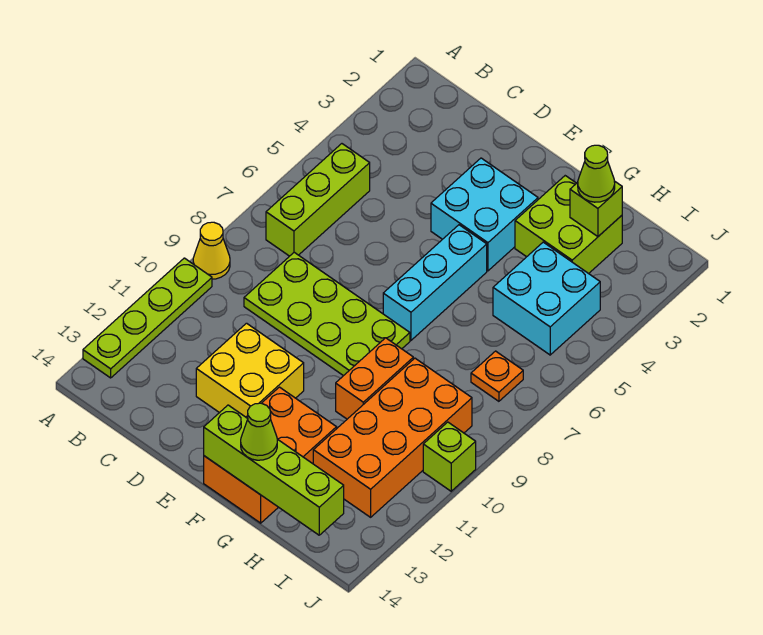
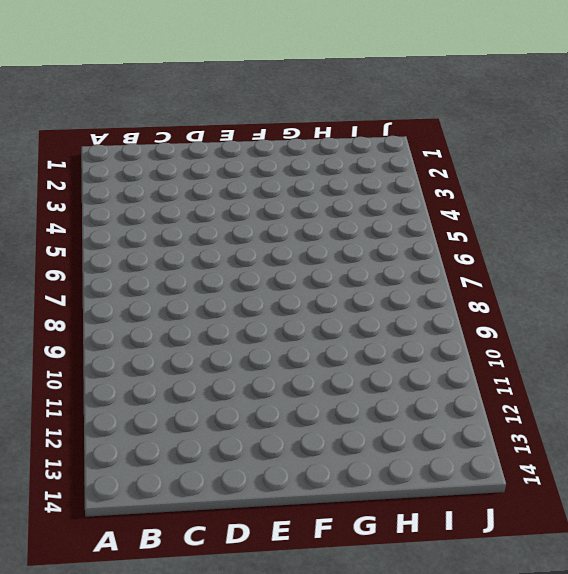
none -> yellow 1x1 cone [193,222,230,279]
none -> lime 1x4 plate [83,258,212,378]
none -> lime 1x3 brick [266,144,370,256]

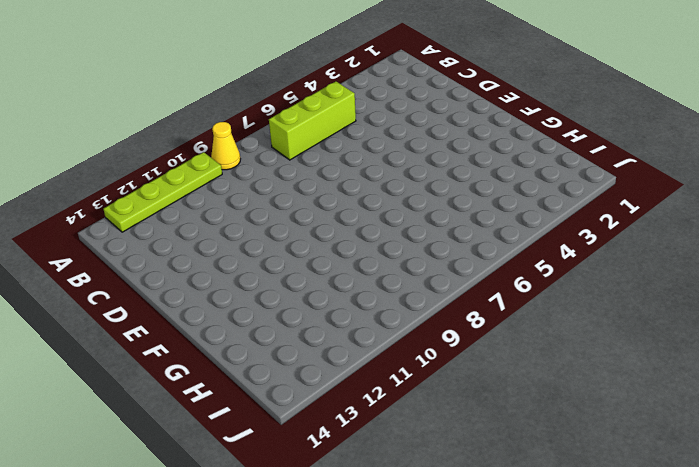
none -> lime 2x4 plate [244,252,410,376]
none -> yellow 2x2 brick [196,323,304,417]
none -> cyan 2x2 brick [431,158,538,271]

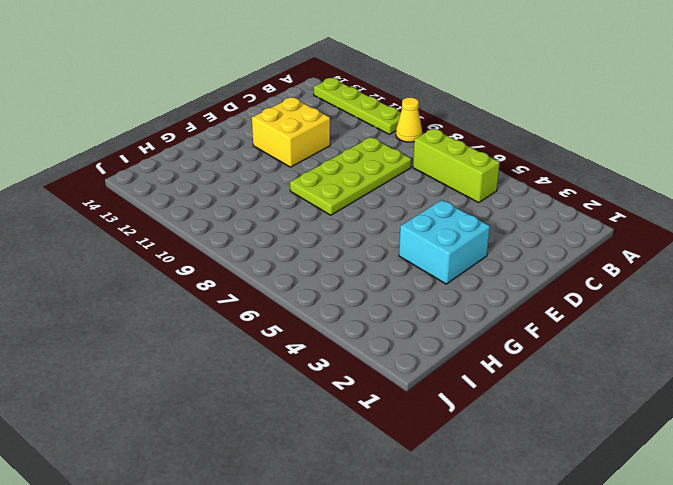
none -> cyan 1x3 brick [383,225,487,340]
none -> orange 2x3 brick [204,387,337,523]
none -> lime 2x2 brick [515,176,622,274]

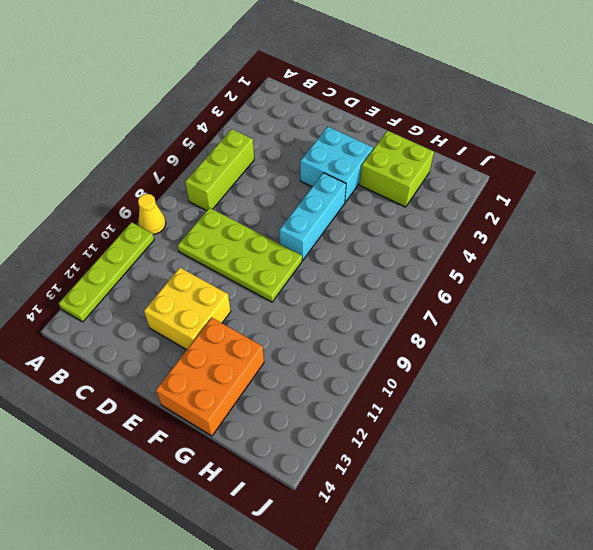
none -> orange 1x2 brick [336,338,413,419]
none -> cyan 2x2 brick [493,242,600,355]
none -> orange 2x4 brick [313,358,472,517]

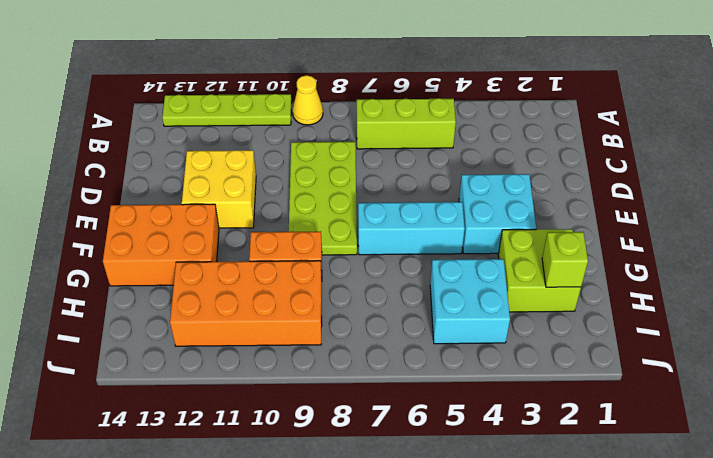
none -> orange 1x1 plate [471,351,523,401]
none -> lime 1x1 brick [423,422,476,491]
none -> lime 1x4 brick [204,405,344,535]

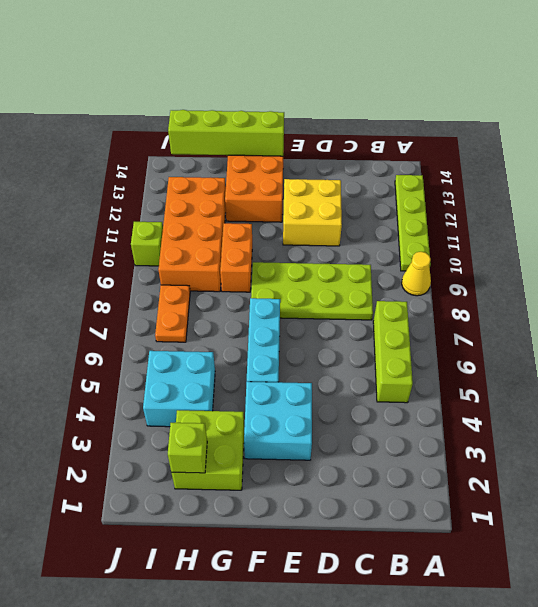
orange 1x2 plate [155,285,190,342] -> orange 1x1 plate [471,351,523,401]
none -> lime 1x1 cone [241,403,277,460]
none -> lime 1x1 cone [578,145,615,202]

